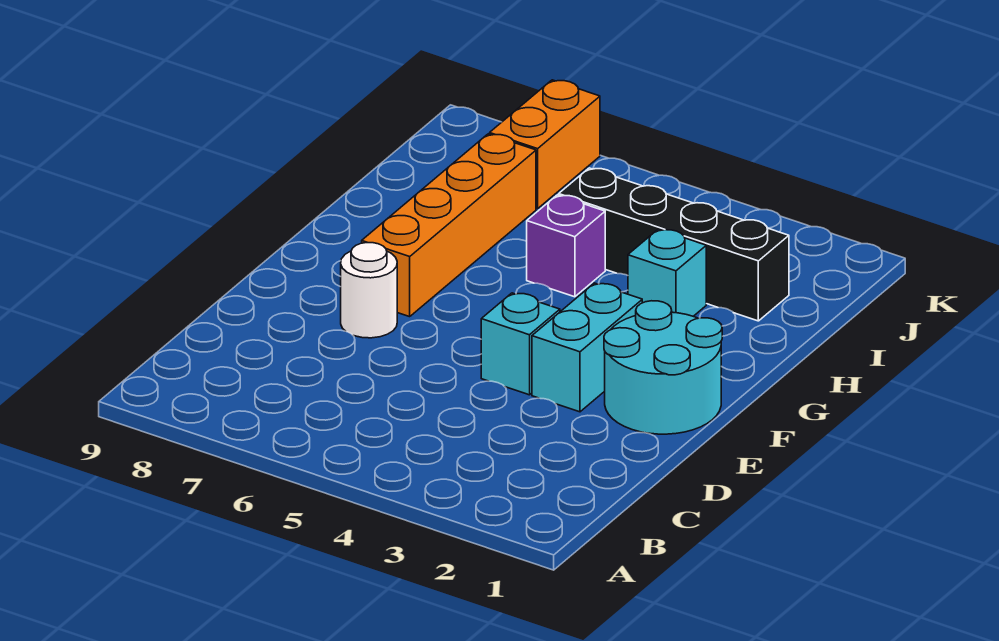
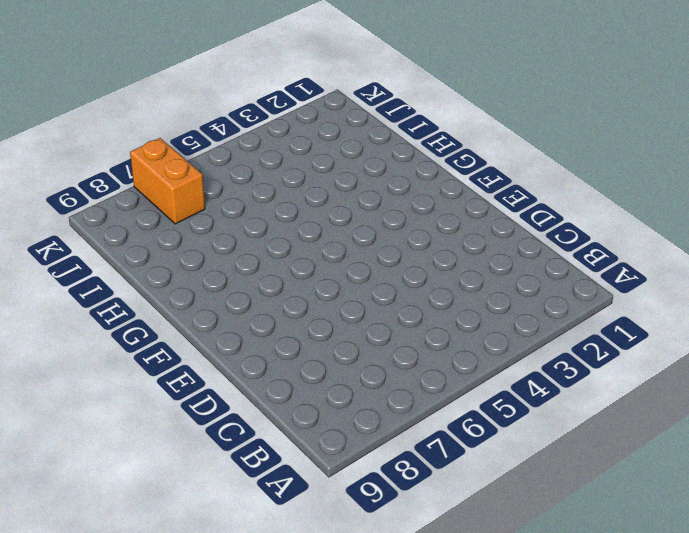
none -> cyan 2x2 round brick [604,301,722,434]
none -> cyan 1x2 brick [532,283,642,412]

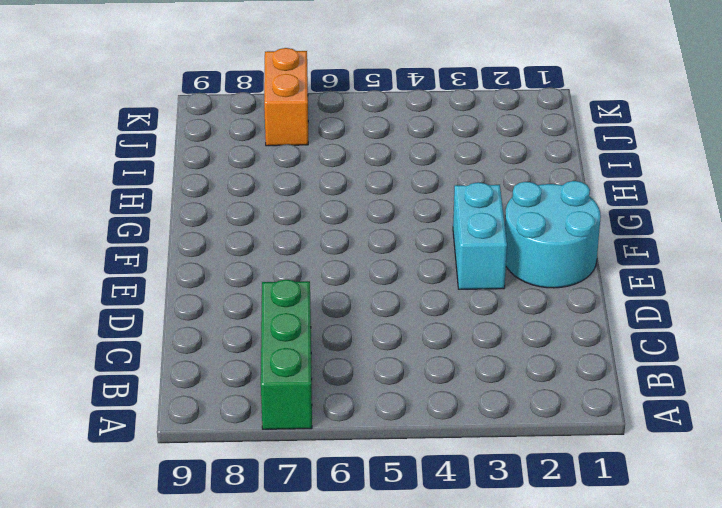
green 1x3 brick [261,279,312,429] -> none
none -> cyan 1x1 brick [481,293,560,395]
none -> white 1x1 round brick [341,243,397,338]

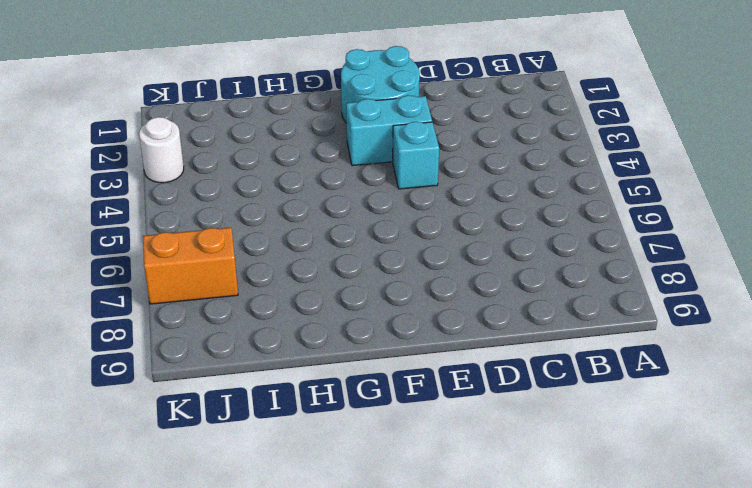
white 1x1 round brick [139,117,184,183] -> white 1x1 round brick moved to [341,243,397,338]
none -> orange 1x4 brick [362,134,536,317]
none -> cyan 1x1 brick [628,229,706,316]

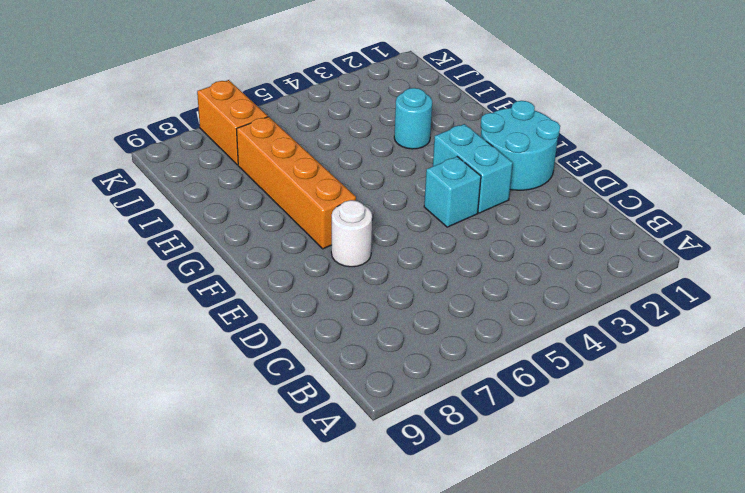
cyan 1x1 round brick [394,88,432,149] -> cyan 1x1 brick [628,229,706,316]
none -> purple 1x1 brick [527,195,605,297]
none -> black 1x4 brick [559,168,789,321]

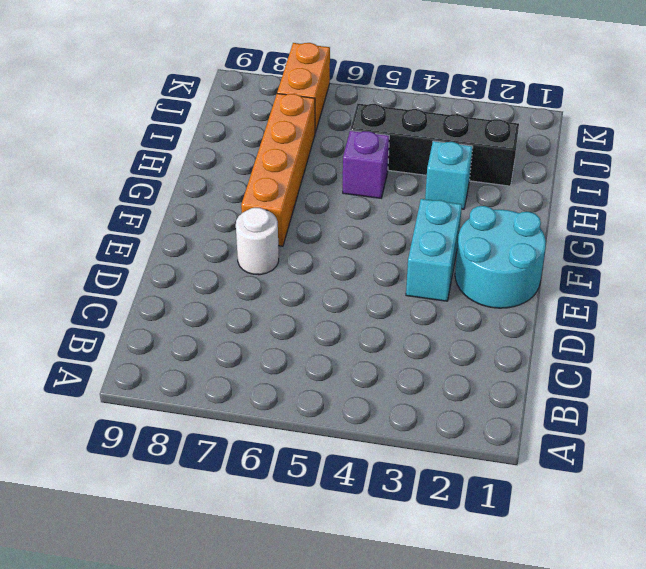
none -> cyan 1x1 brick [481,293,560,395]

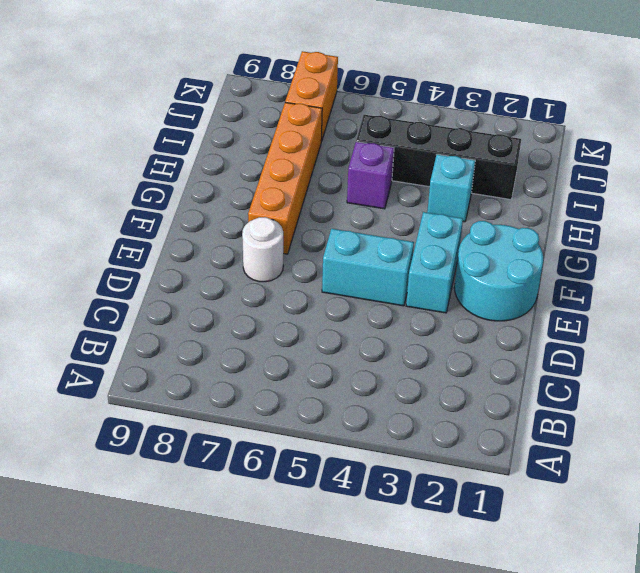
cyan 1x2 brick [322,229,414,306] -> cyan 1x1 brick [481,293,560,395]

